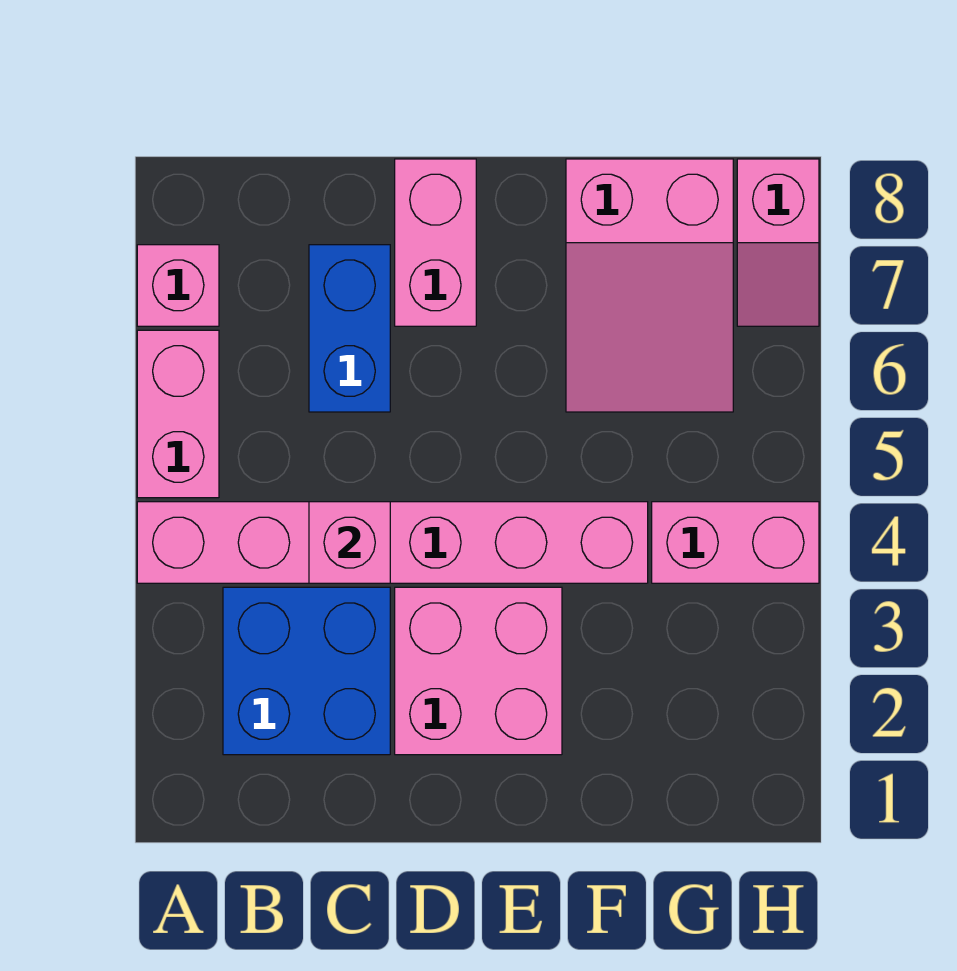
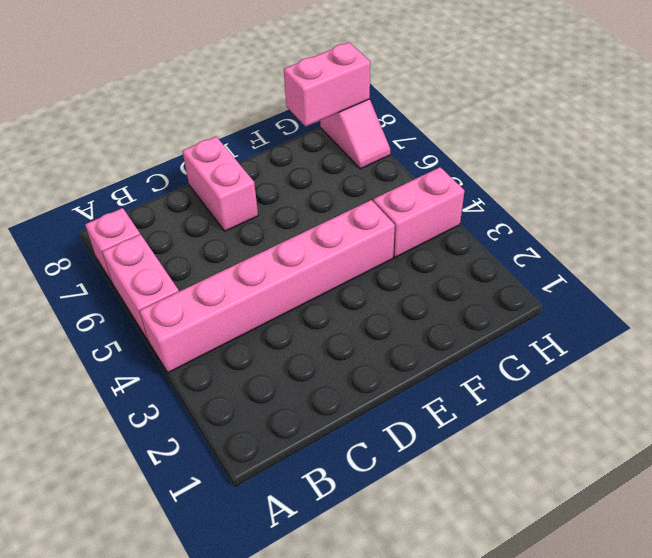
pink 1x2 brick [284,42,370,127] -> none
none -> blue 2x2 brick [223,587,390,755]
none -> blue 1x2 brick [309,245,390,412]

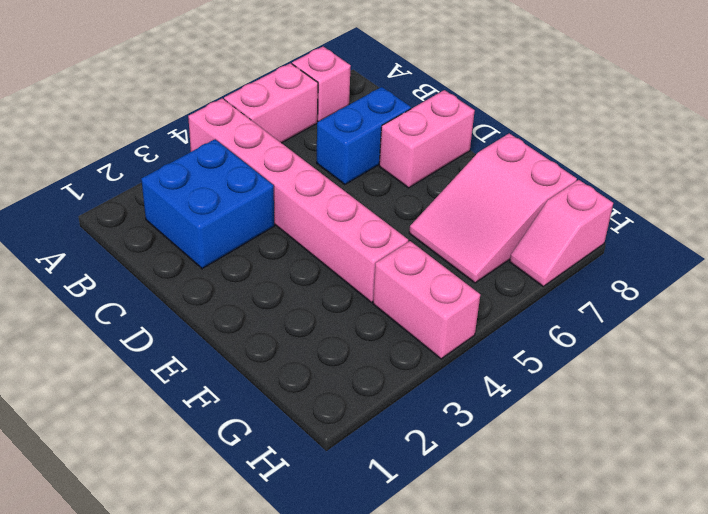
none -> pink 2x2 brick [395,587,562,755]
none -> pink 1x1 brick [309,502,390,583]

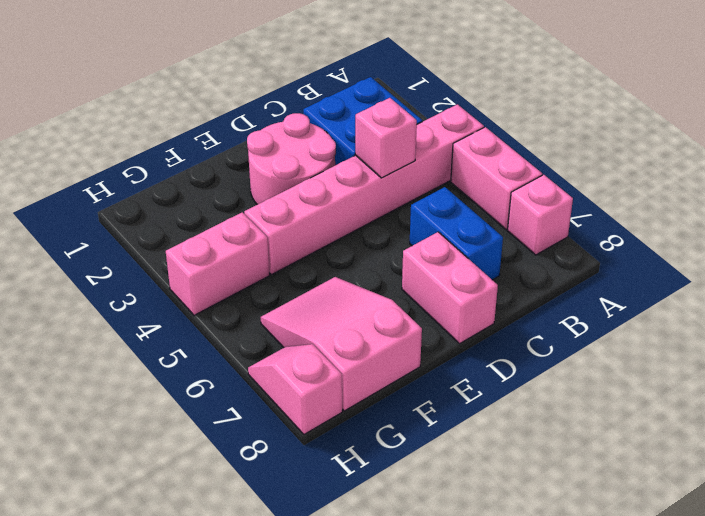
pink 2x2 round brick [247,113,336,205] -> pink 2x2 brick [395,587,562,755]

